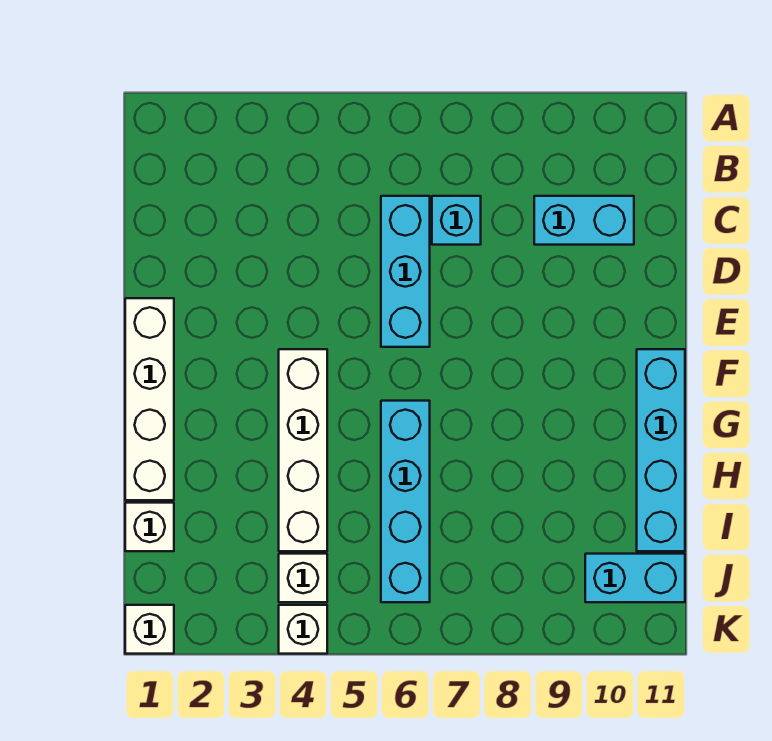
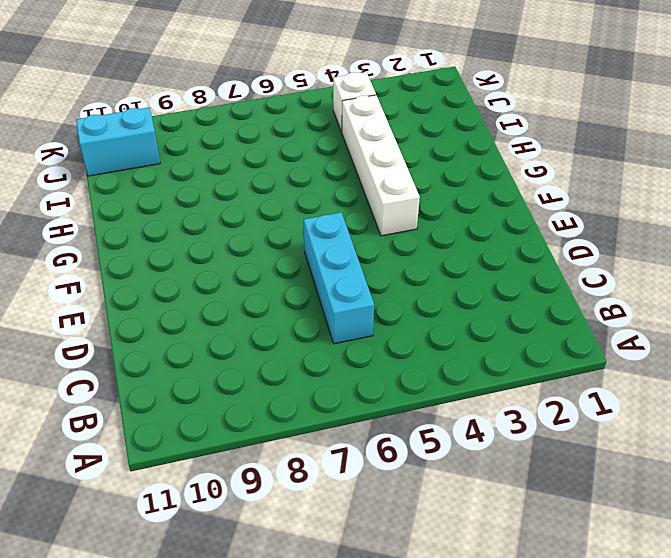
none -> cyan 1x1 brick [432,196,481,245]
none -> cyan 1x2 brick [534,196,634,245]
none -> white 1x4 brick [125,298,174,500]

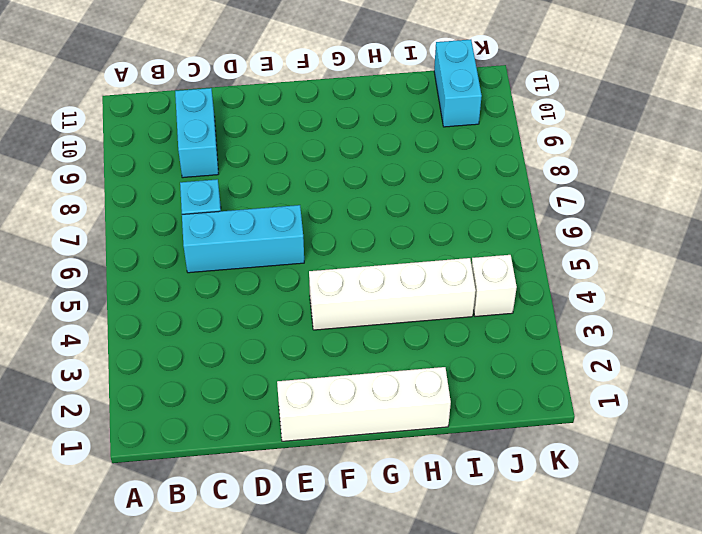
none -> cyan 1x4 brick [637,349,685,551]
none -> cyan 1x4 brick [381,401,430,602]
none -> white 1x1 brick [125,503,174,551]

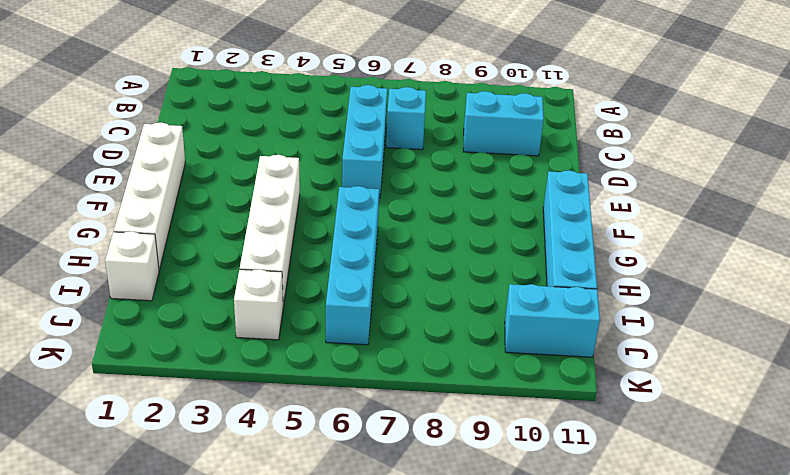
none -> white 1x1 brick [125,605,174,654]
none -> white 1x1 brick [279,605,327,654]

